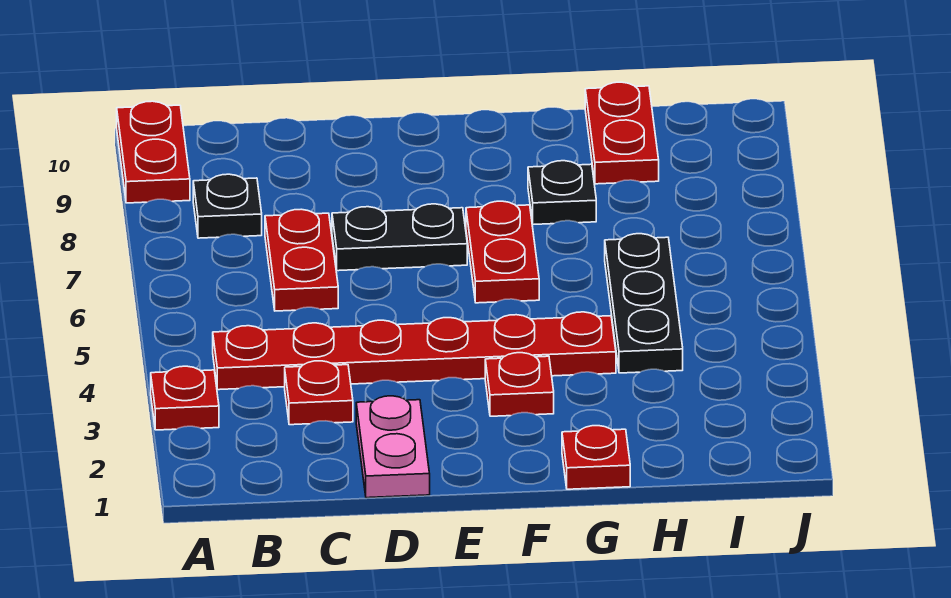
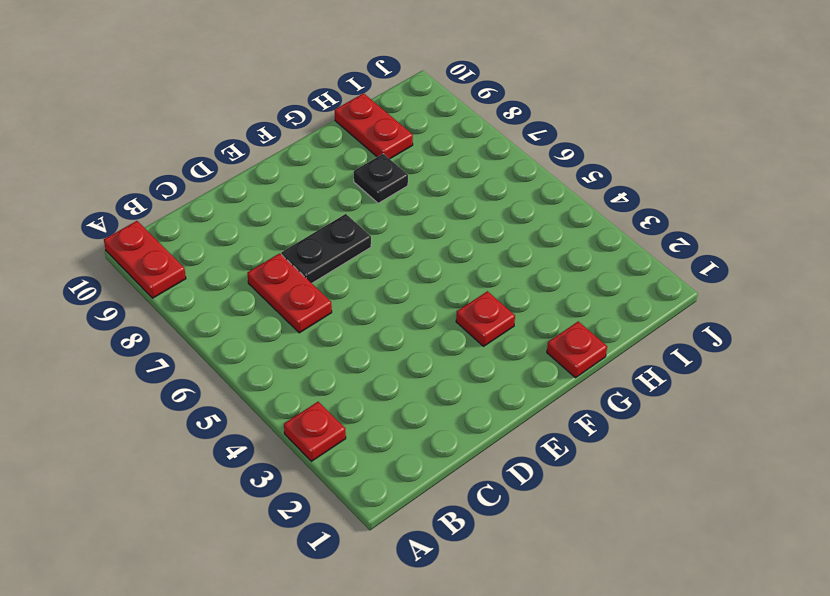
none -> red 1x6 plate [213,312,616,390]
none -> black 1x1 plate [193,174,262,238]
none -> red 1x1 plate [285,361,353,425]

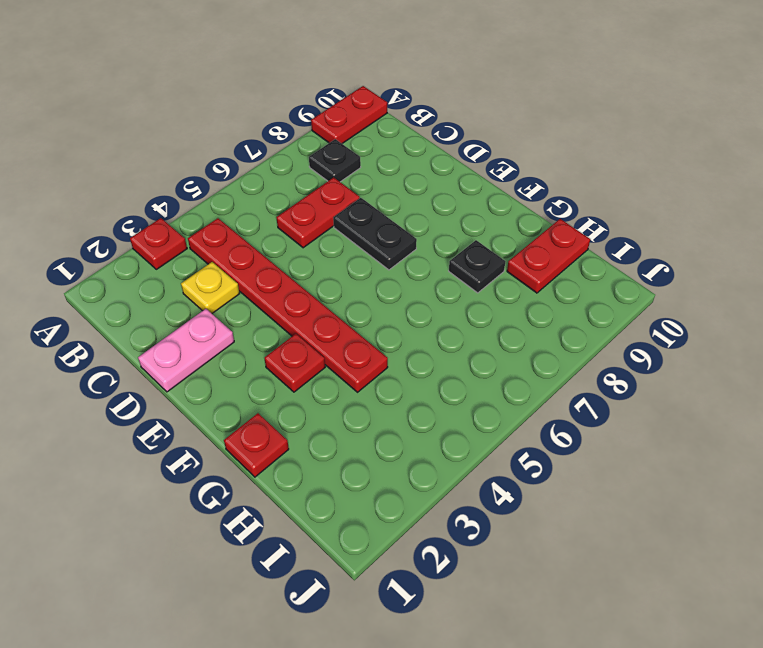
yellow 1x1 plate [181,262,240,313] -> red 1x1 plate [285,361,353,425]
none -> red 1x2 plate [466,201,539,303]
none -> black 1x3 plate [605,234,683,373]

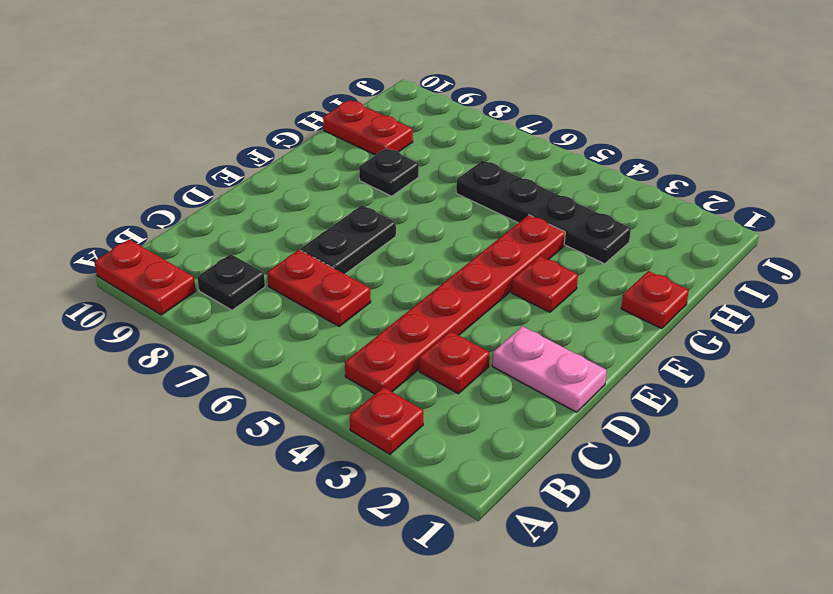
black 1x4 plate [456,160,631,264] -> black 1x3 plate [605,234,683,373]
none -> red 1x2 plate [466,201,539,303]

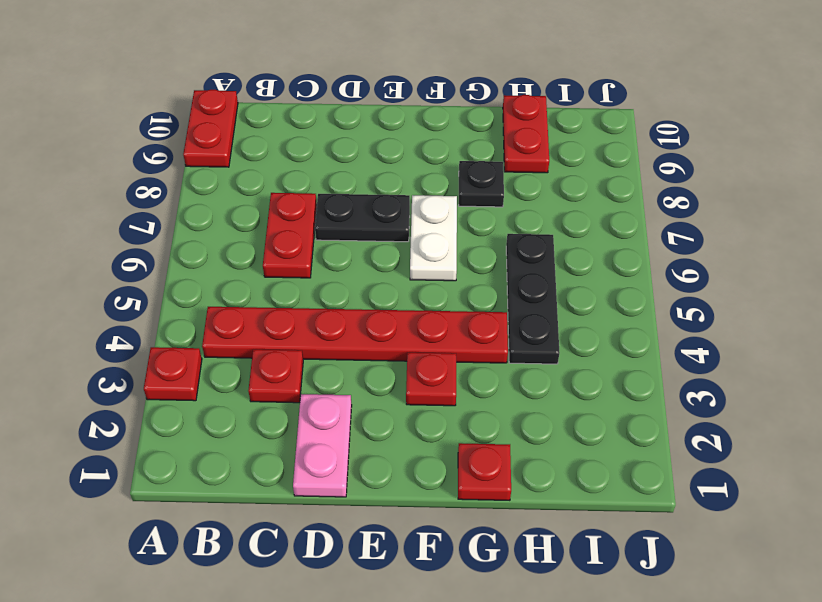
white 1x2 plate [410,195,457,281] -> red 1x2 plate [466,201,539,303]
none -> black 1x1 plate [193,174,262,238]

